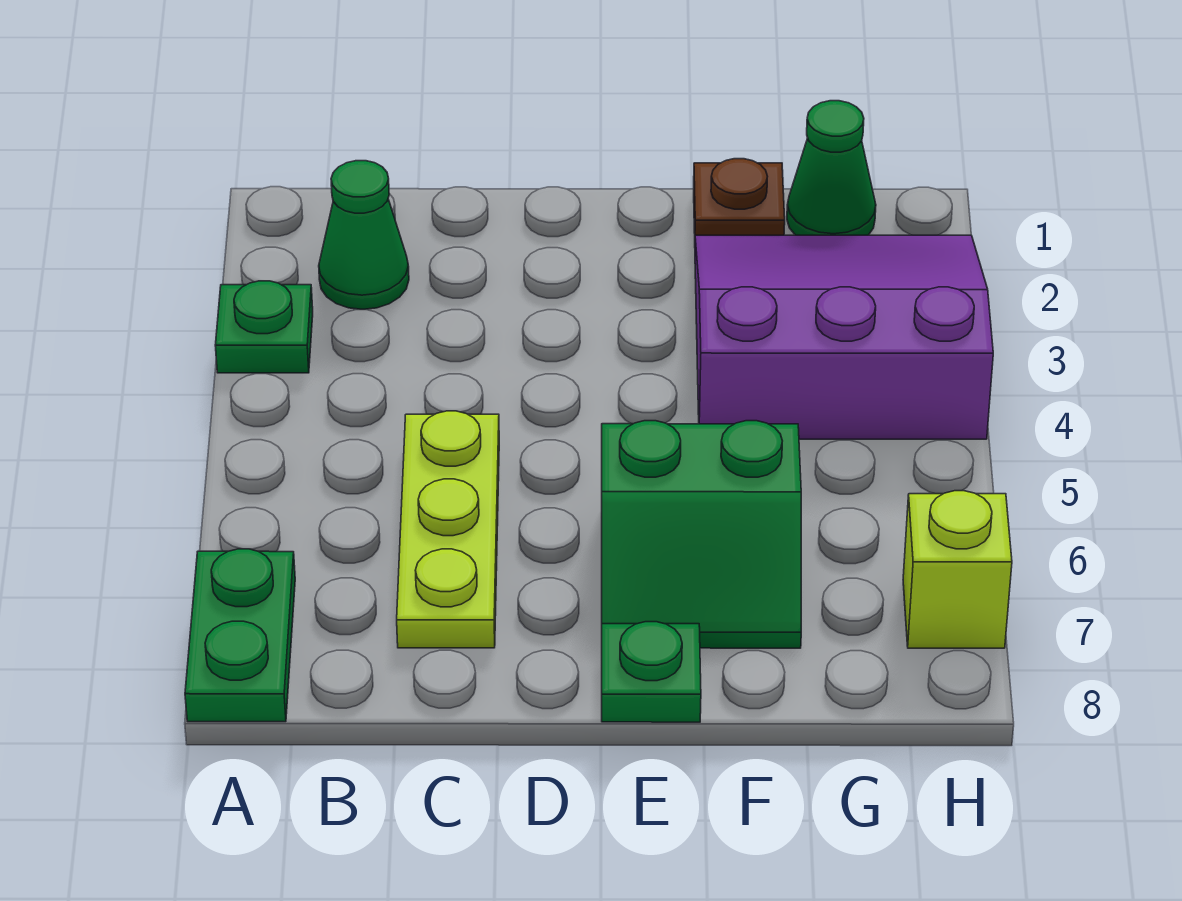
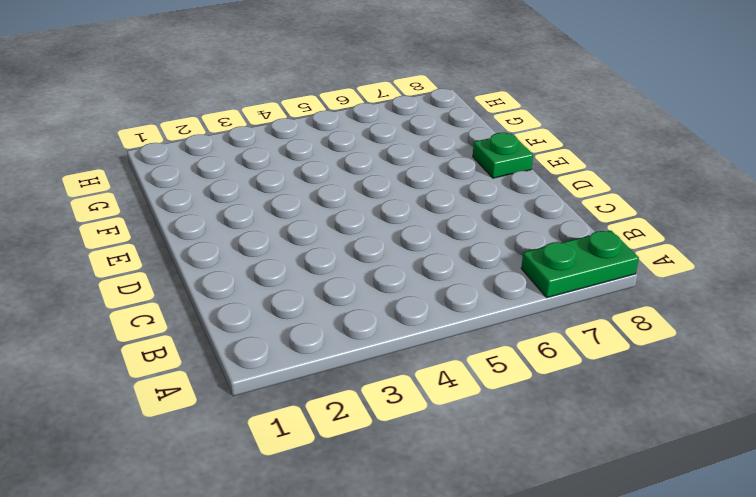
none -> green 1x1 plate [215,281,313,373]
none -> green 1x1 cone [319,161,409,309]

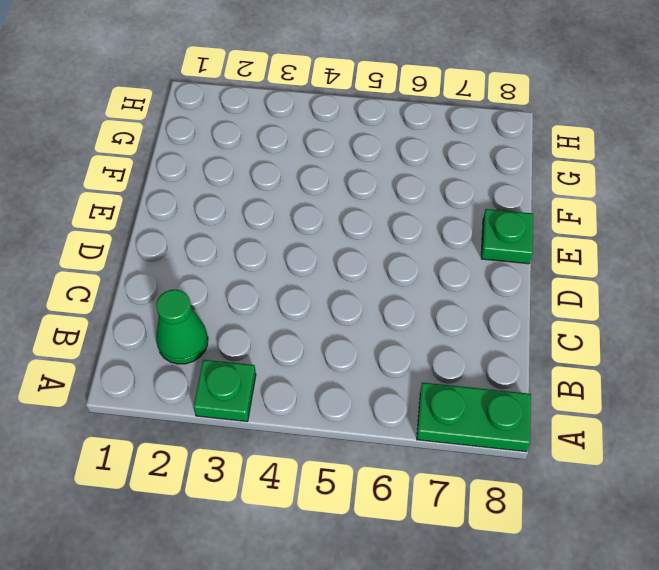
none -> lime 1x3 plate [397,411,499,648]
none -> green 2x2 slope [602,421,801,648]

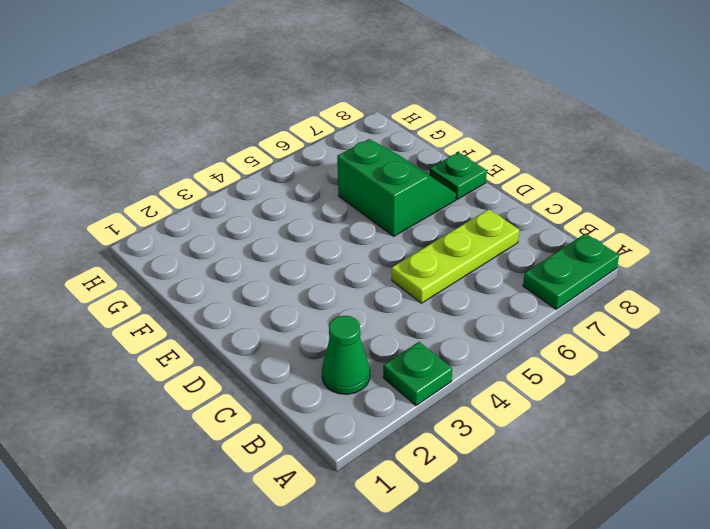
none -> brown 1x1 plate [694,159,785,236]
none -> purple 3x3 slope [695,235,993,439]

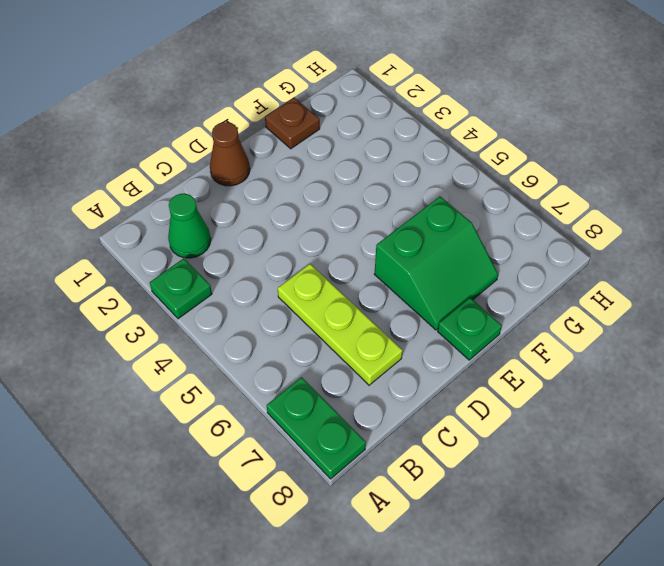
brown 1x1 cone [210,122,250,186] -> none
none -> purple 3x3 slope [695,235,993,439]
none -> green 1x1 cone [787,101,876,235]

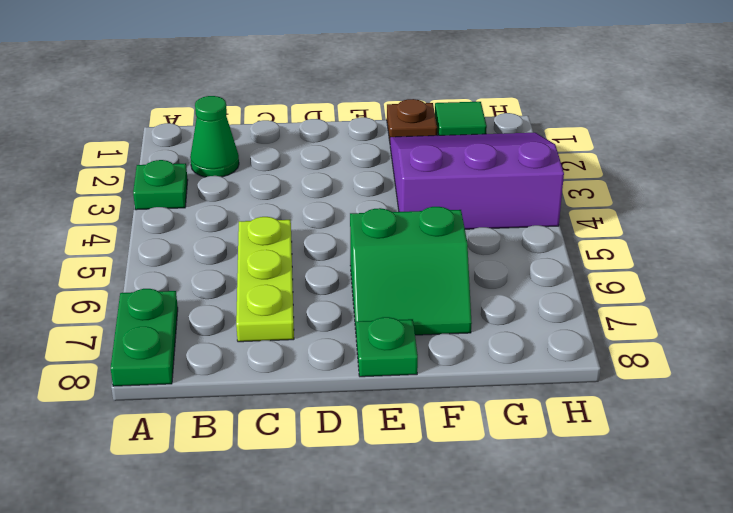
green 1x1 tile [435,102,487,136] -> green 1x1 cone [787,101,876,235]
none -> lime 1x1 brick [903,491,1012,648]

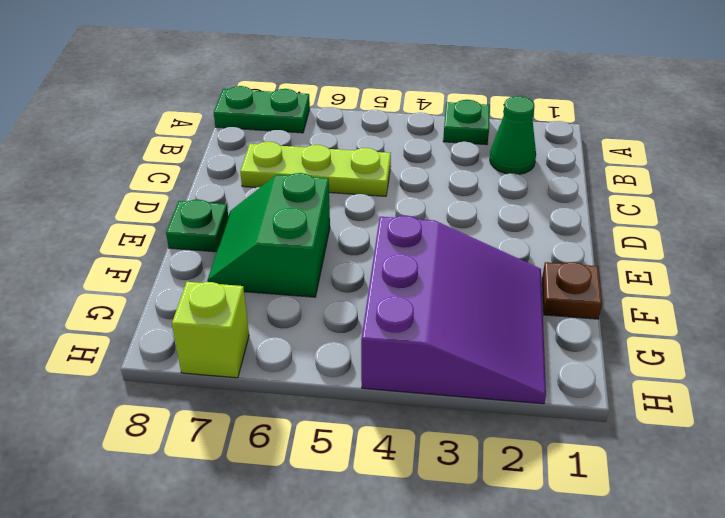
none -> green 1x1 cone [787,101,876,235]

